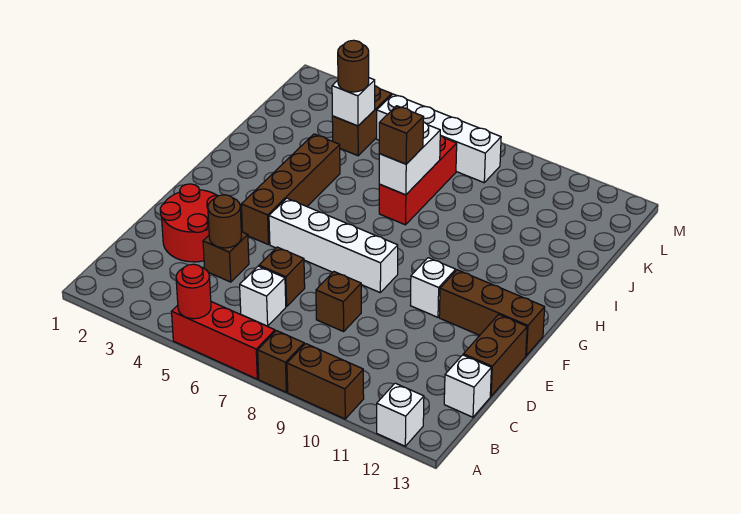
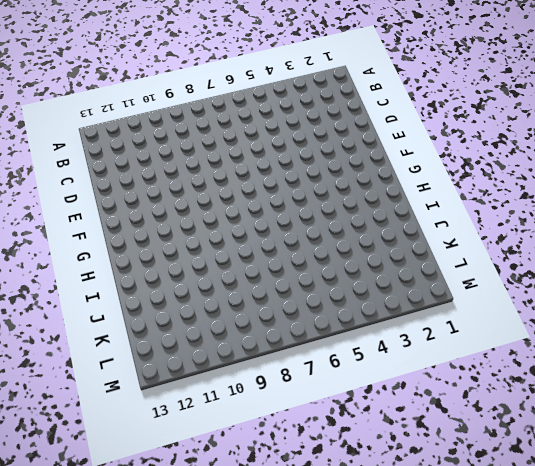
none -> red 1x3 brick [172,302,275,379]
none -> brown 1x1 brick [258,331,304,392]
none -> brown 1x2 brick [287,344,364,419]

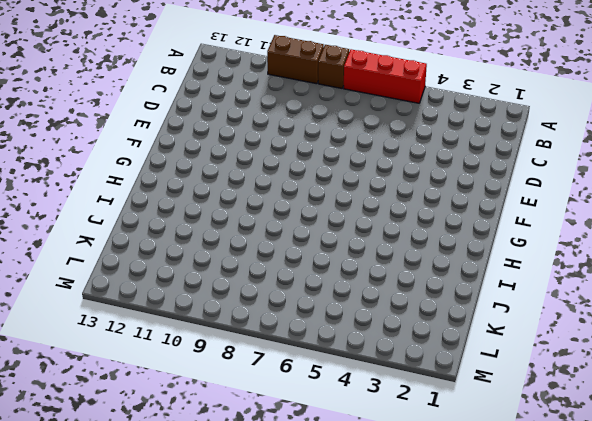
none -> white 1x1 brick [377,383,424,446]
none -> white 1x1 brick [240,266,286,326]
none -> white 1x1 brick [444,355,491,417]

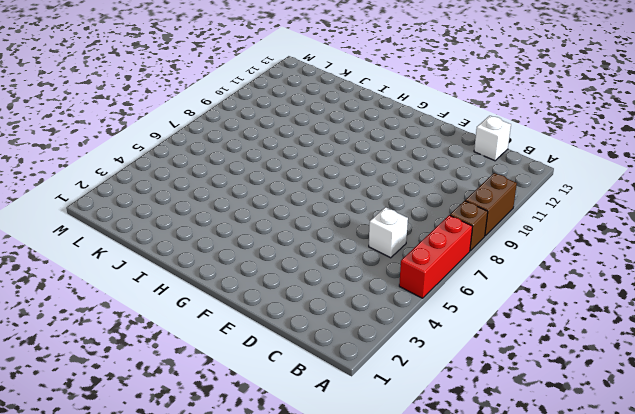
none -> white 1x1 brick [377,383,424,446]
none -> red 2x2 round brick [160,184,218,262]
none -> brown 1x1 brick [203,232,249,282]

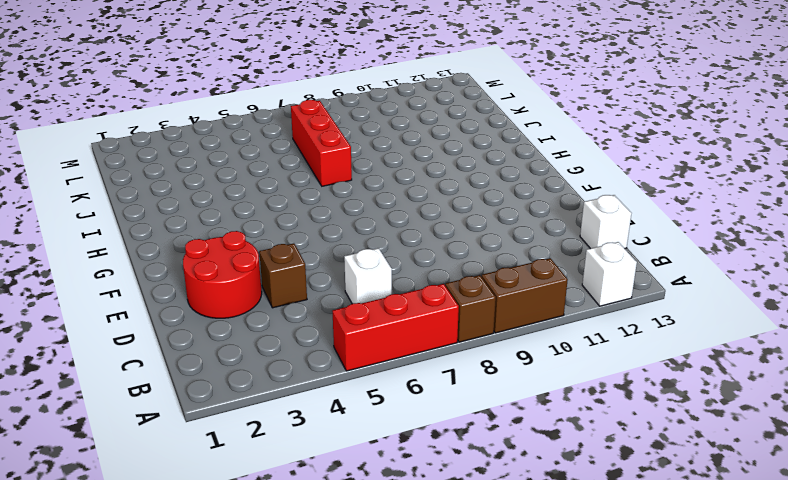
none -> brown 1x1 brick [259,247,305,307]
none -> brown 1x1 brick [316,272,361,332]
none -> brown 1x2 brick [463,314,527,396]

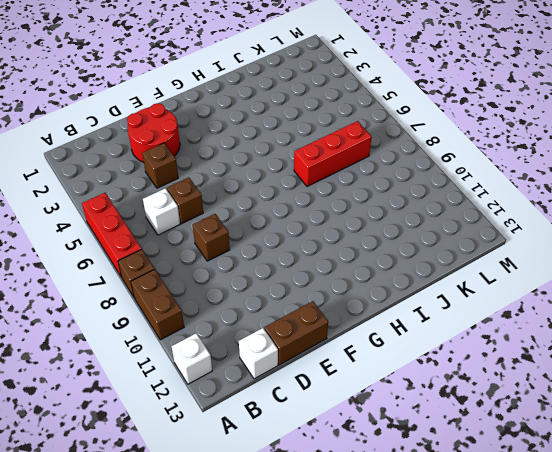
none -> brown 1x4 brick [241,134,340,245]
none -> white 1x4 brick [269,198,398,292]
none -> white 1x1 brick [410,258,456,317]

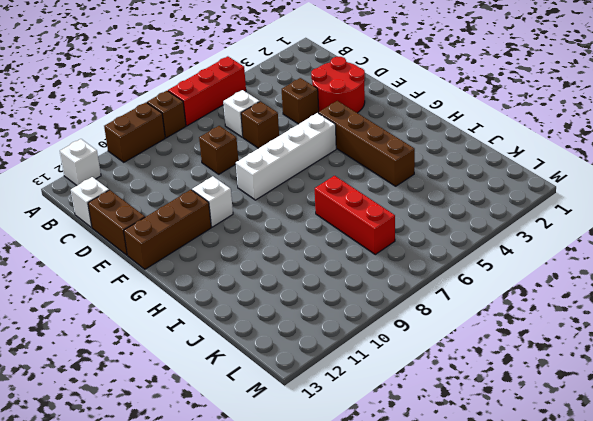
none -> brown 1x2 brick [332,86,392,156]
none -> white 1x4 brick [377,94,501,183]
none -> red 1x1 round brick [176,264,211,319]

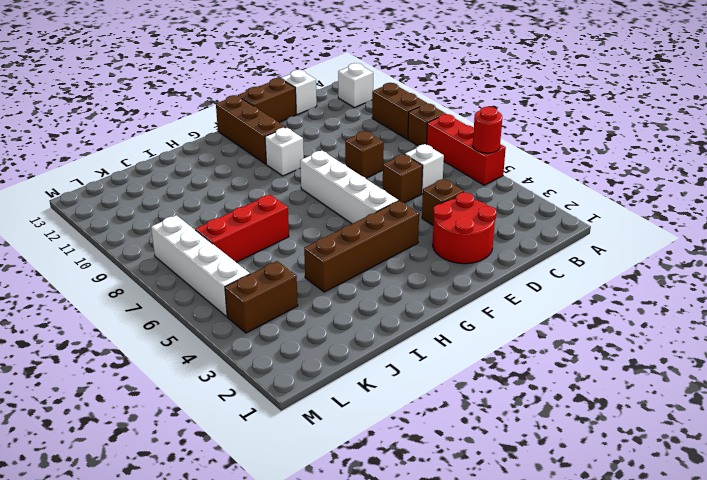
none -> brown 1x1 round brick [208,195,242,248]
none -> white 1x2 brick [379,122,440,195]
none -> white 1x1 brick [332,78,375,126]

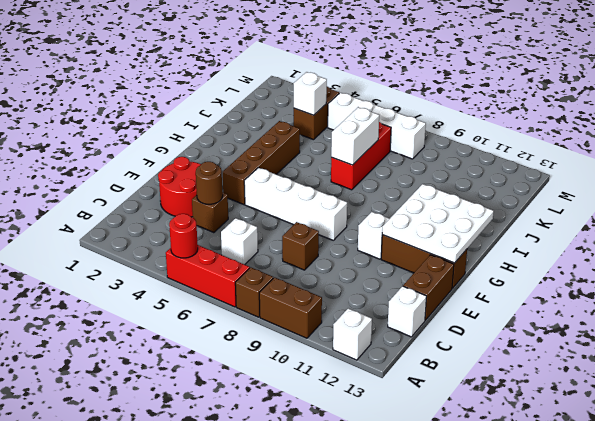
white 3x3 plate [382,184,494,263] -> none
none -> brown 1x1 brick [259,247,305,307]
none -> brown 1x1 brick [379,106,424,164]
none -> brown 1x1 round brick [338,40,369,92]

